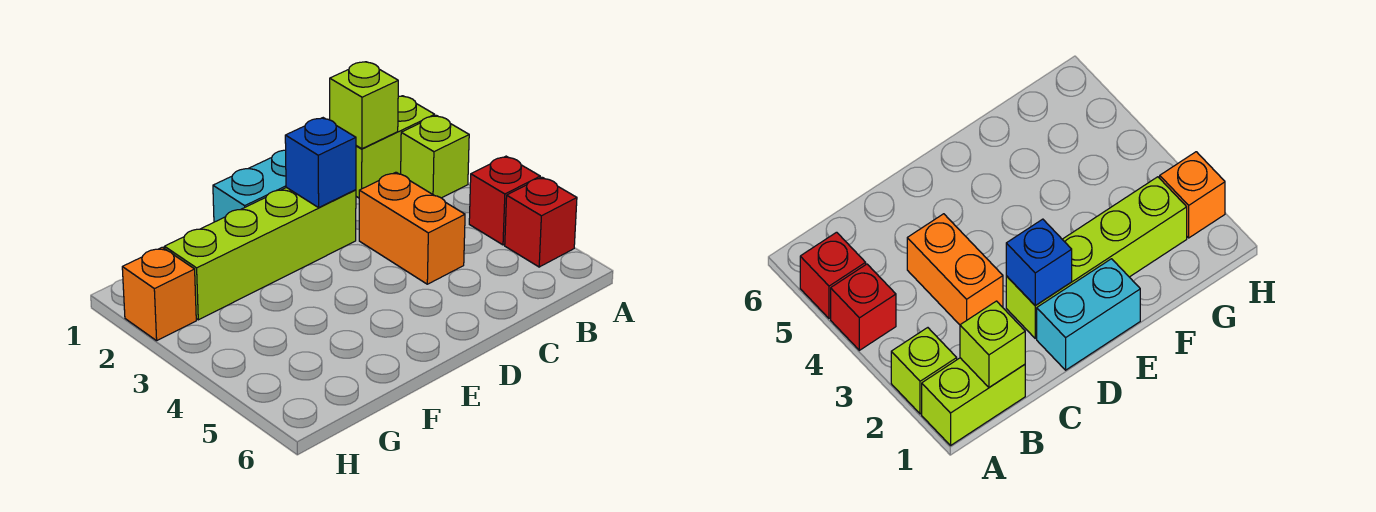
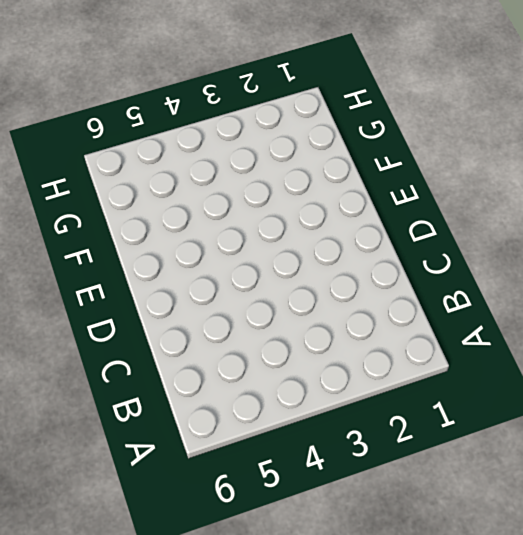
none -> lime 1x2 brick [356,96,435,198]
none -> lime 1x1 brick [401,115,469,198]

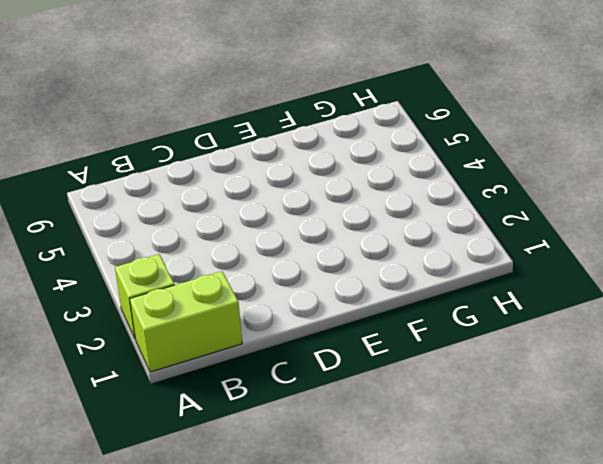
none -> red 1x1 brick [469,156,540,245]
none -> red 1x1 brick [505,177,577,267]

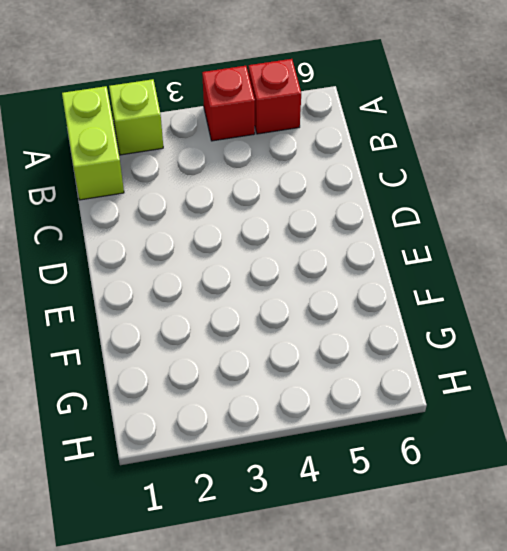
none -> orange 1x2 brick [359,172,465,284]
none -> cyan 1x2 brick [213,150,286,222]

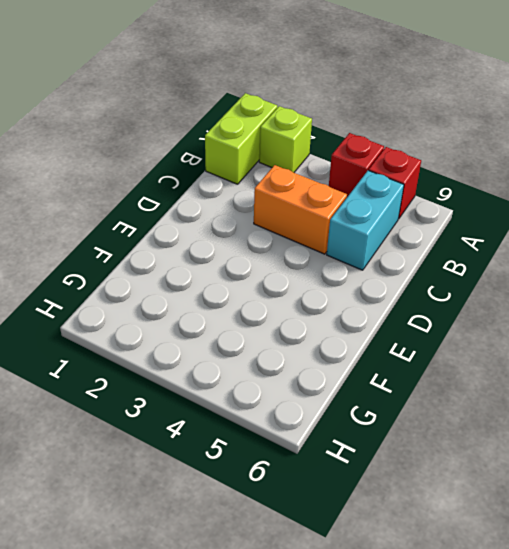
cyan 1x2 brick [327,170,404,270] -> cyan 1x2 brick moved to [213,150,286,222]
none -> lime 1x4 brick [164,187,356,320]
none -> orange 1x1 brick [122,247,196,341]

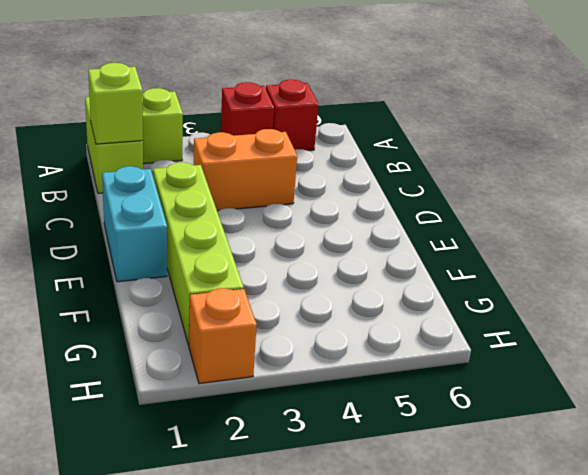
none -> blue 1x1 brick [285,118,356,208]

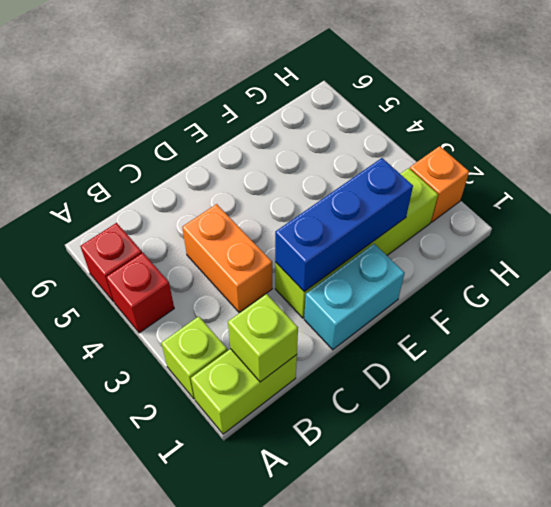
blue 1x3 brick [275,158,413,292] -> blue 1x1 brick [285,118,356,208]

